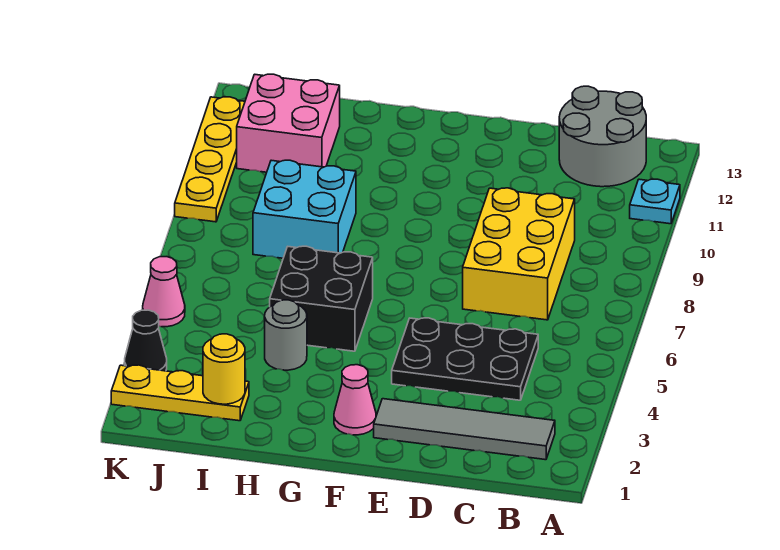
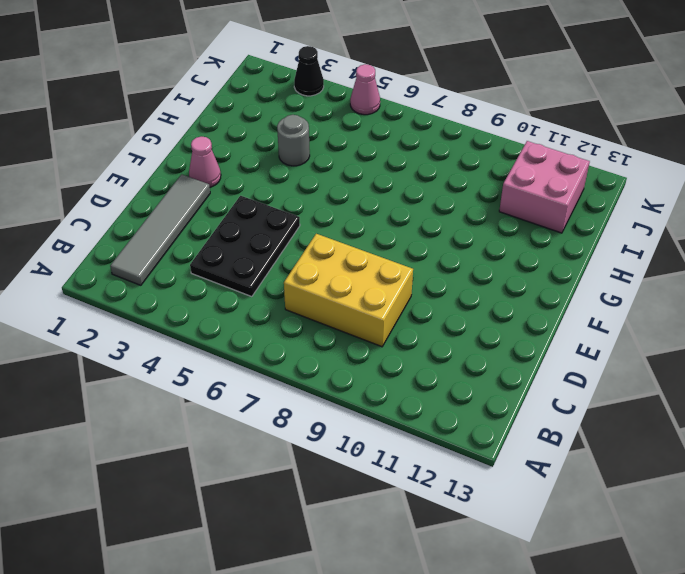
none -> cyan 1x1 plate [630,179,680,224]
none -> grey 2x2 round brick [559,86,646,187]
none -> black 2x2 brick [270,246,373,351]

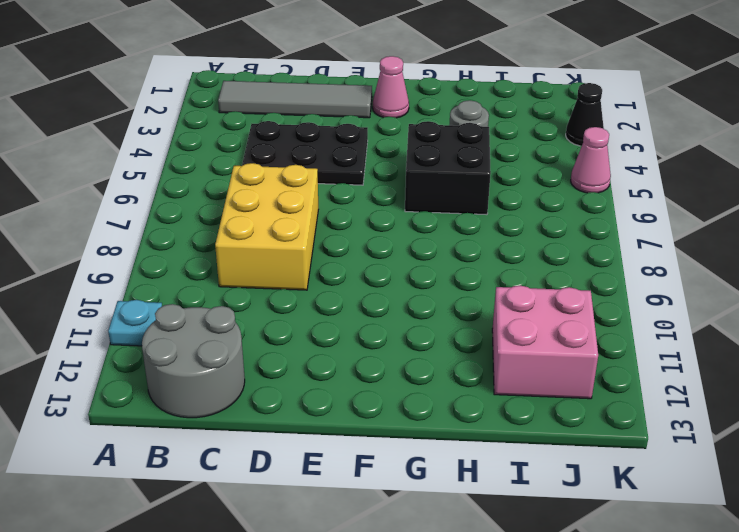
none -> cyan 2x2 brick [253,160,356,258]
none -> yellow 1x3 plate [111,365,249,421]
none -> yellow 1x4 plate [175,97,245,222]

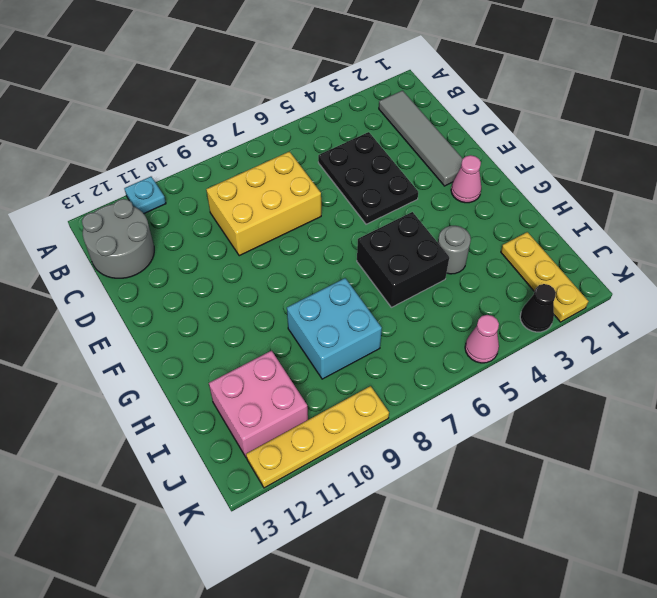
none -> yellow 1x1 round brick [203,334,245,404]

